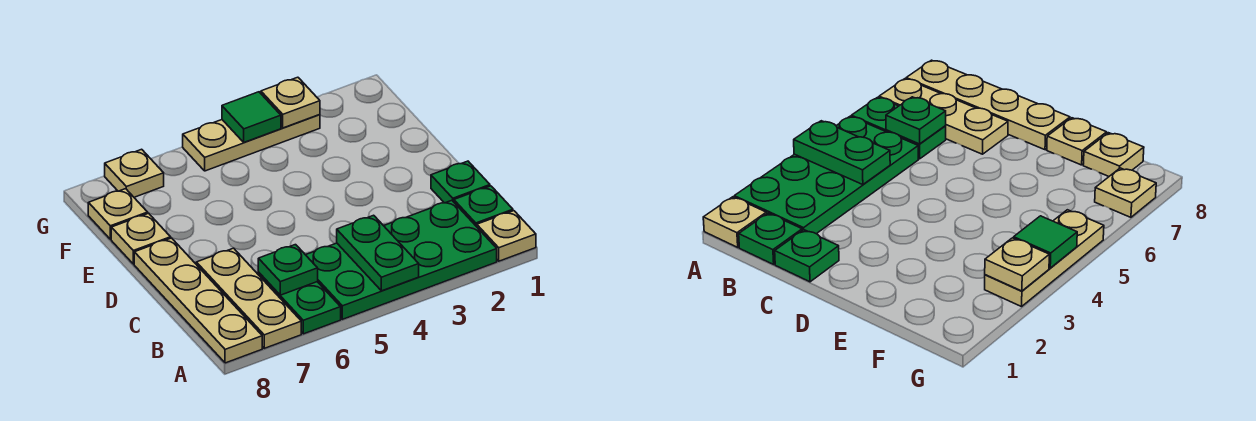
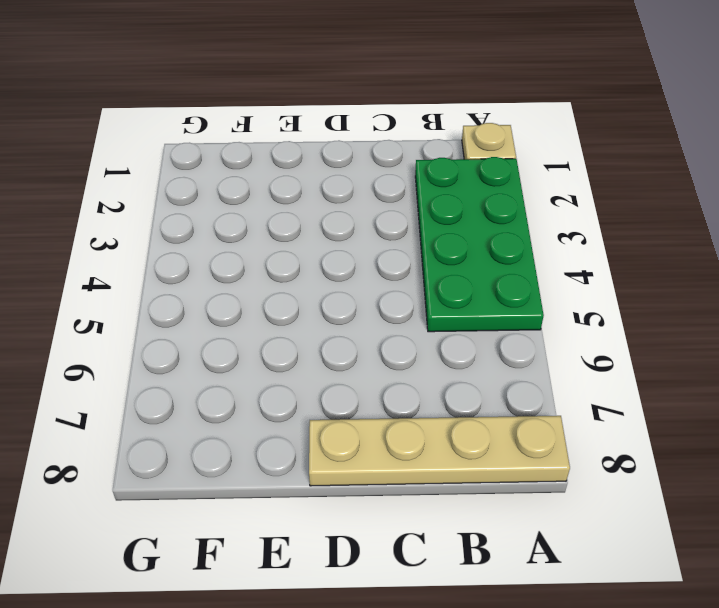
none -> green 1x2 plate [258,273,341,334]
none -> tan 1x3 plate [196,248,301,348]
none -> green 1x1 plate [454,186,513,227]

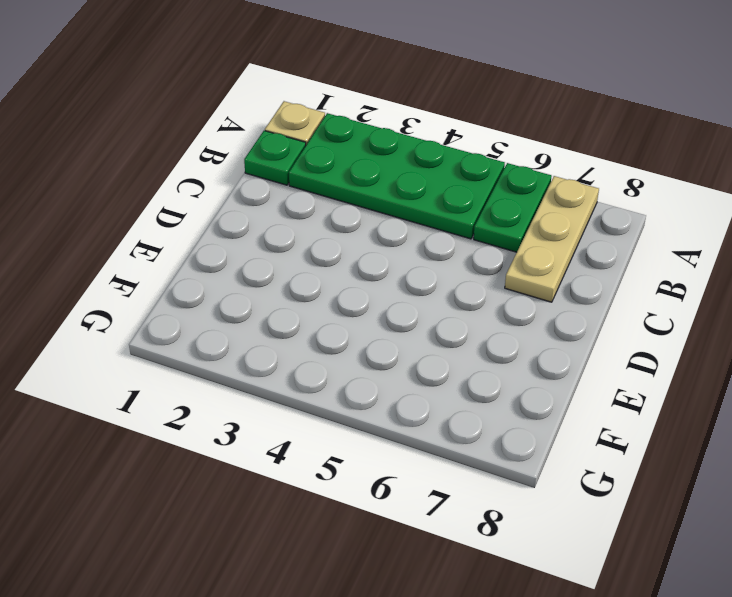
none -> tan 1x4 plate [134,238,262,363]
none -> green 1x1 plate [431,161,490,203]
none -> tan 1x1 plate [111,213,171,264]

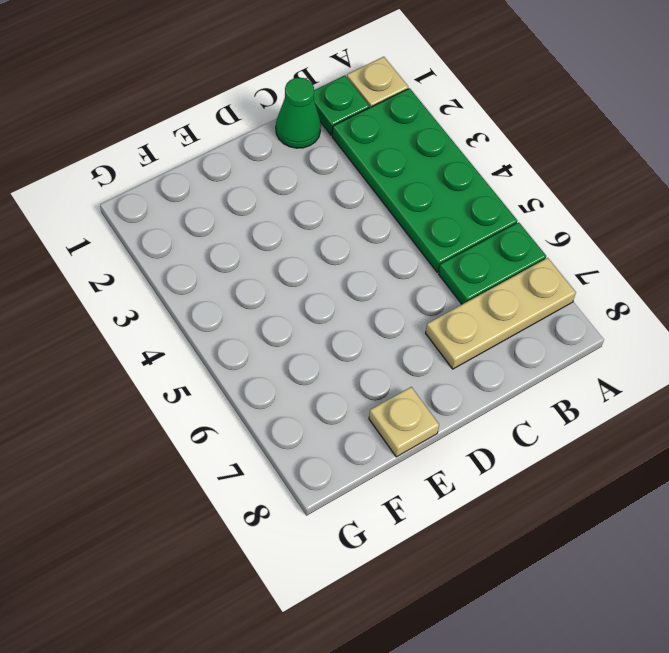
green 1x1 cone [276,78,321,148] -> green 1x1 plate [431,161,490,203]
none -> tan 1x4 plate [134,238,262,363]
none -> tan 1x1 plate [88,189,148,239]
none -> tan 1x3 plate [183,115,320,171]

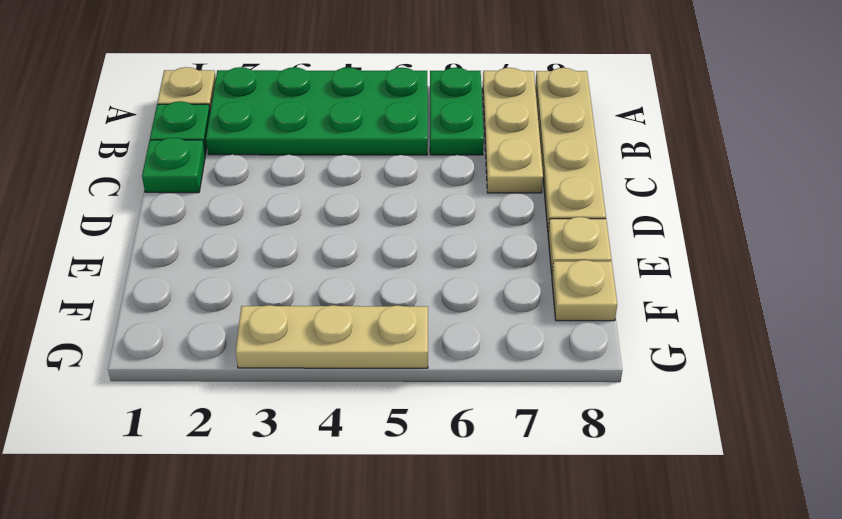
none -> tan 1x1 plate [105,149,164,197]
none -> green 1x2 plate [337,215,419,291]
none -> green 1x1 plate [258,245,318,295]

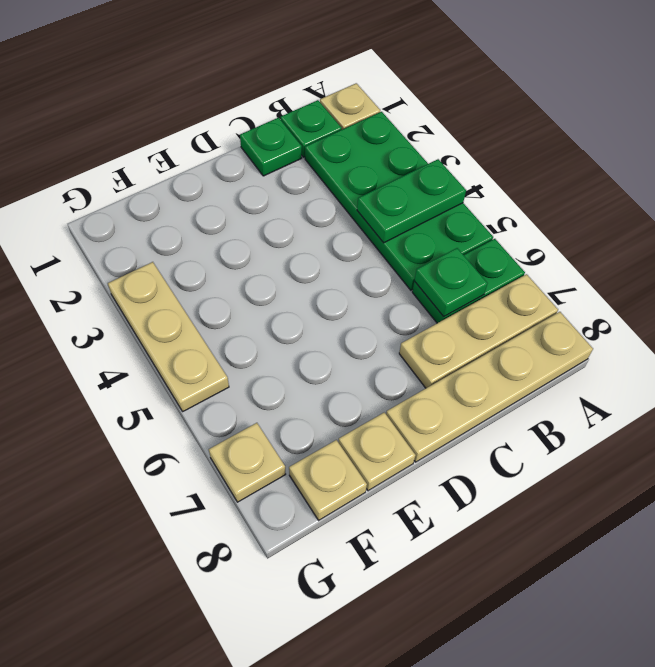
none -> tan 1x1 plate [261,77,320,128]
none -> green 1x1 tile [222,92,281,142]

